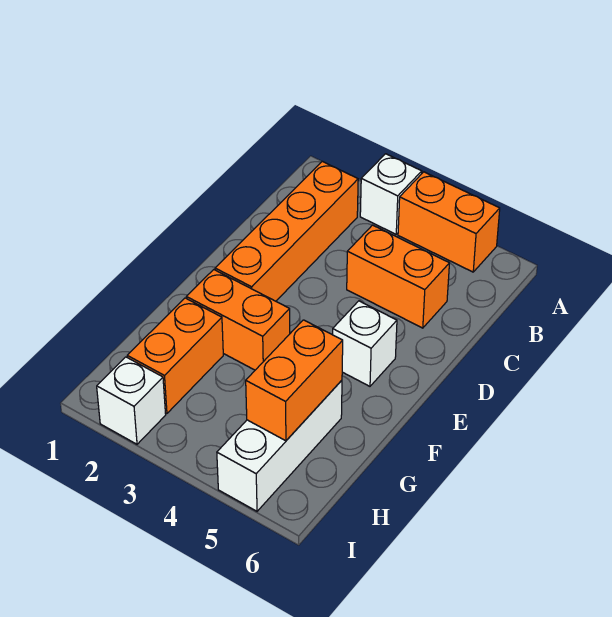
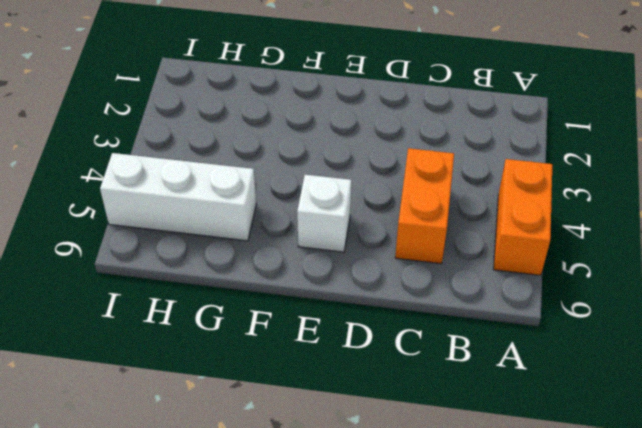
none -> white 1x1 brick [360,154,422,234]
none -> orange 1x4 brick [215,161,358,301]

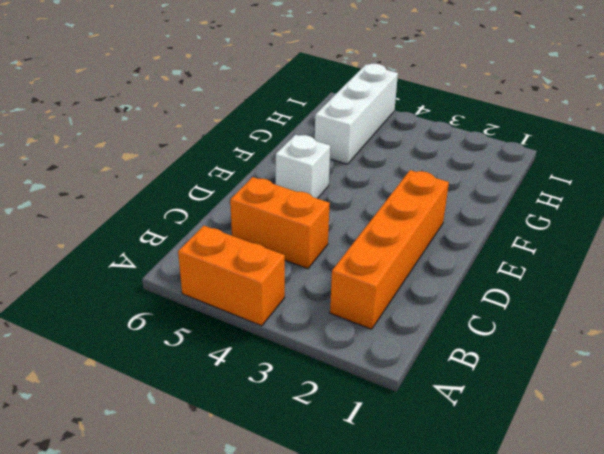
none -> white 1x1 brick [360,154,422,234]
none -> orange 1x2 brick [186,270,290,370]

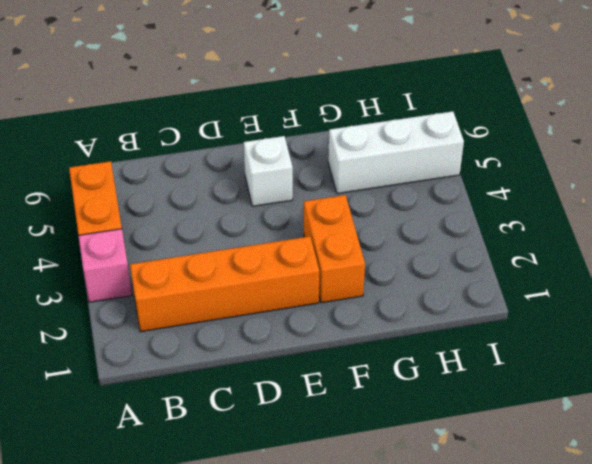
pink 1x1 brick [78,229,132,302] -> white 1x1 brick [360,154,422,234]
none -> orange 1x2 brick [347,225,449,328]
none -> orange 1x2 brick [127,298,223,414]

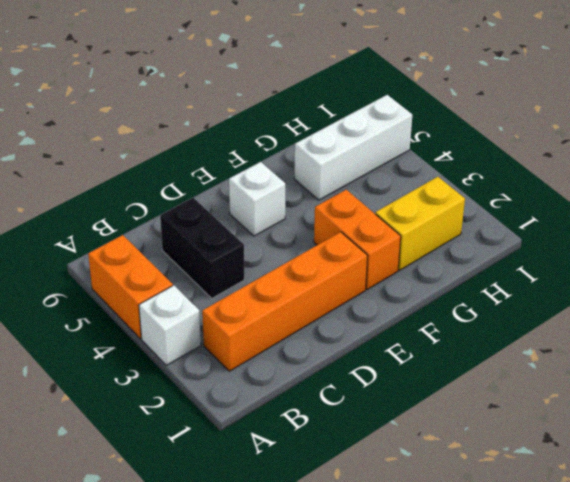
black 1x2 brick [160,198,244,298] -> orange 1x2 brick [347,225,449,328]
yellow 1x2 brick [375,177,465,270] -> orange 1x2 brick [127,298,223,414]
none -> white 1x1 brick [97,357,166,444]
none -> orange 1x2 brick [246,320,343,441]

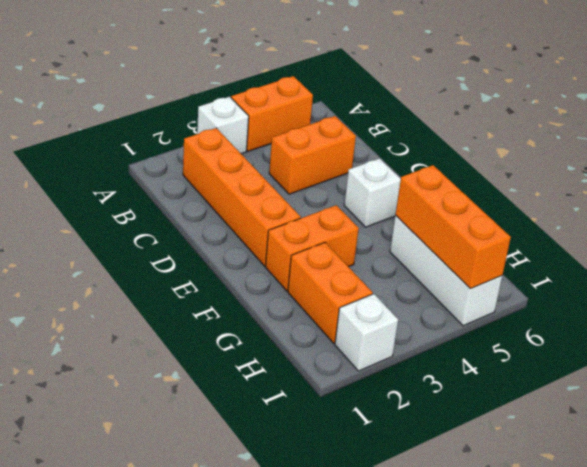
orange 1x3 brick [395,165,511,289] -> orange 1x2 brick [246,320,343,441]

